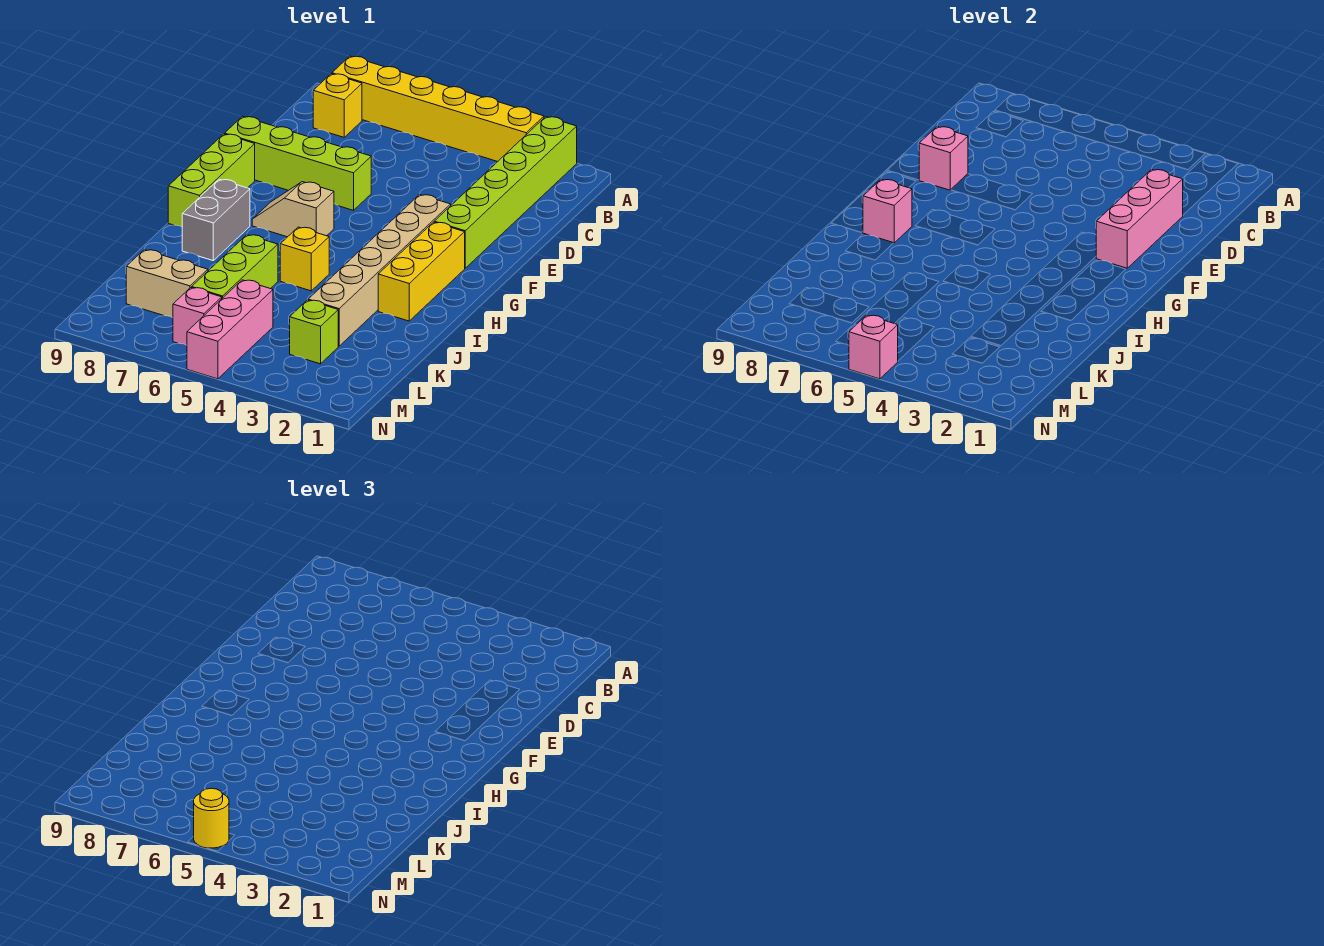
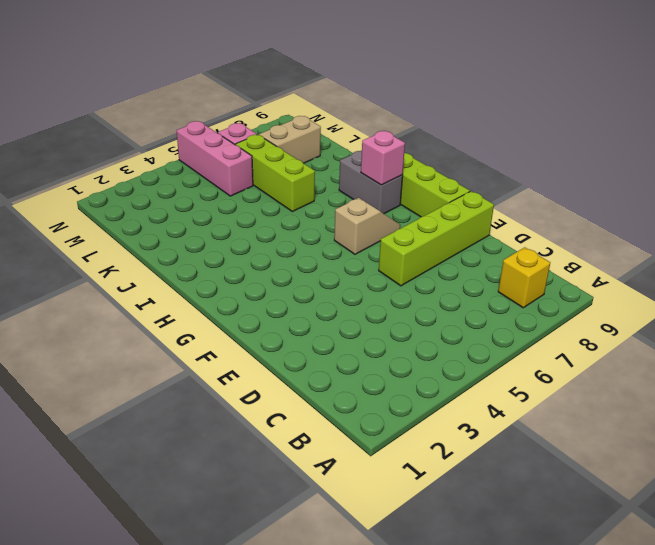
none -> lime 1x6 brick [434,117,577,268]
none -> yellow 1x6 brick [332,56,544,162]
none -> tan 1x6 brick [308,194,451,346]

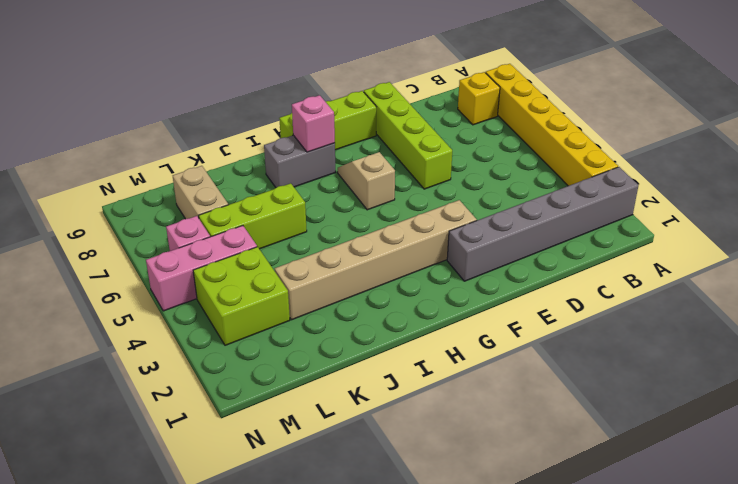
grey 1x6 brick [447,167,638,281] -> lime 1x6 brick [434,117,577,268]
lime 2x2 brick [193,247,290,345] -> lime 1x1 brick [290,300,338,364]
none -> yellow 1x3 brick [378,222,465,321]
none -> yellow 1x1 brick [280,227,329,291]
none -> pink 1x3 brick [1096,169,1183,268]

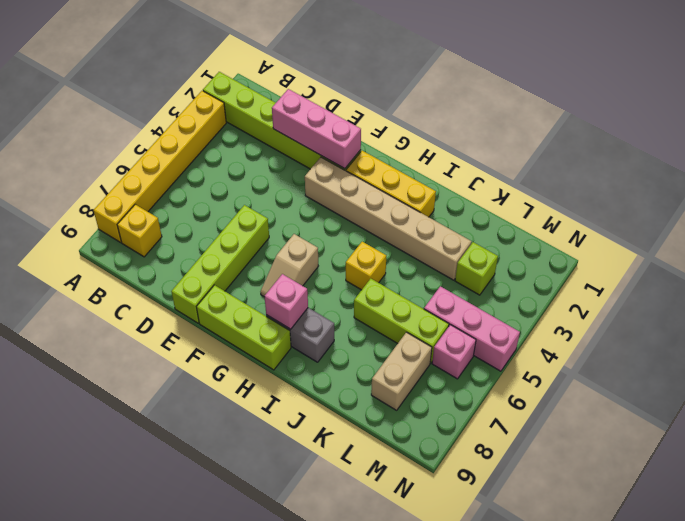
none -> pink 1x1 brick [919,126,968,190]
none -> pink 1x1 brick [849,315,898,379]
none -> yellow 1x1 round brick [194,788,229,848]

